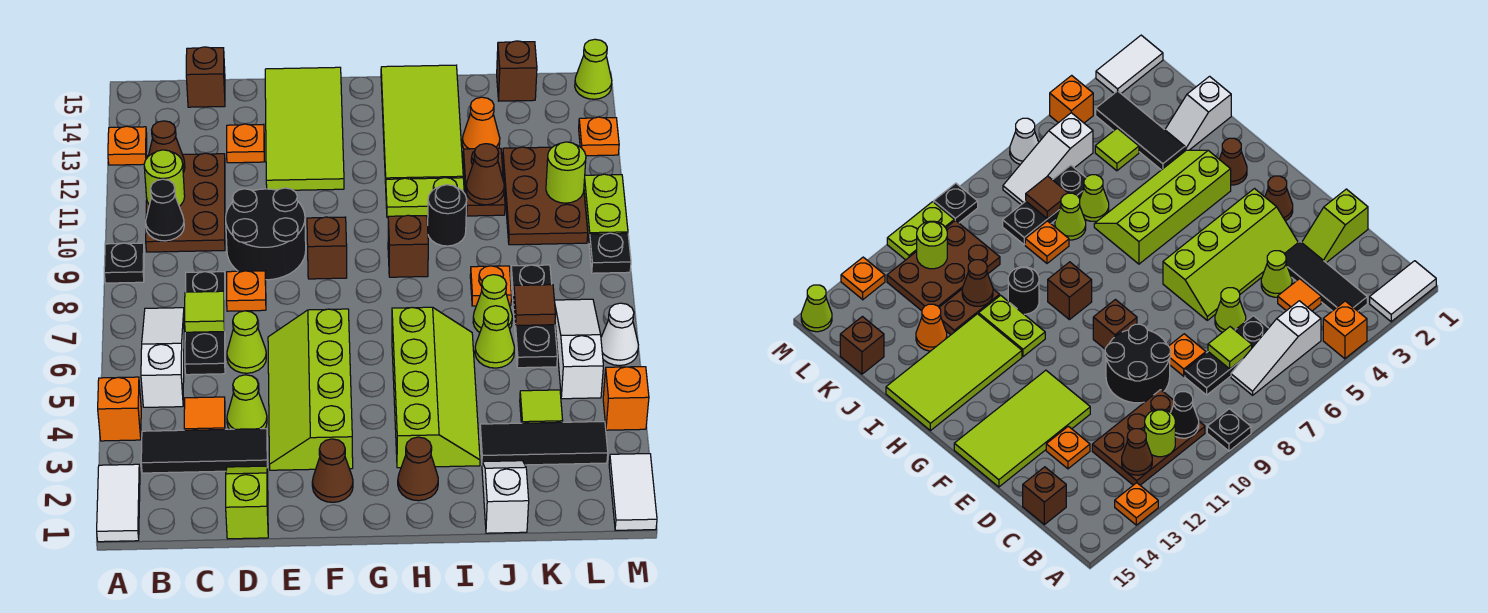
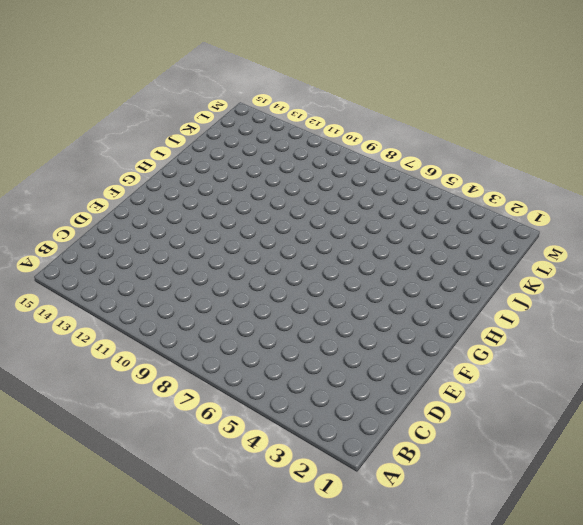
none -> white 1x2 tile [97,464,140,542]
none -> orange 1x1 brick [98,377,141,441]
none -> black 1x1 plate [104,243,144,283]
none -> orange 1x1 plate [108,126,147,165]

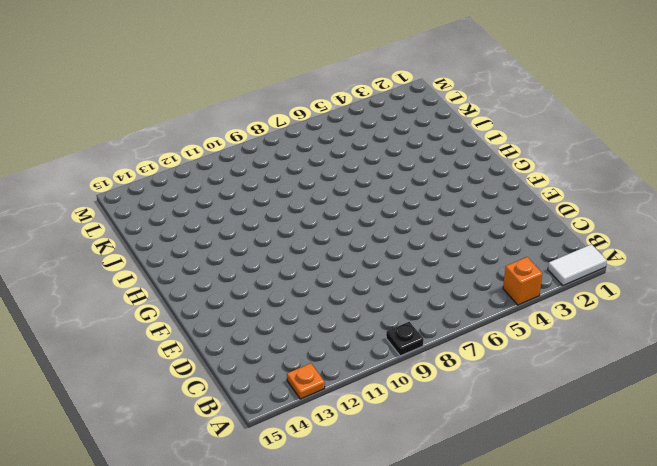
none -> black 1x3 tile [141,429,268,473]
none -> white 1x3 slope [141,308,184,407]
none -> brown 2x3 plate [146,153,225,252]
none -> orange 1x1 tile [184,397,225,430]

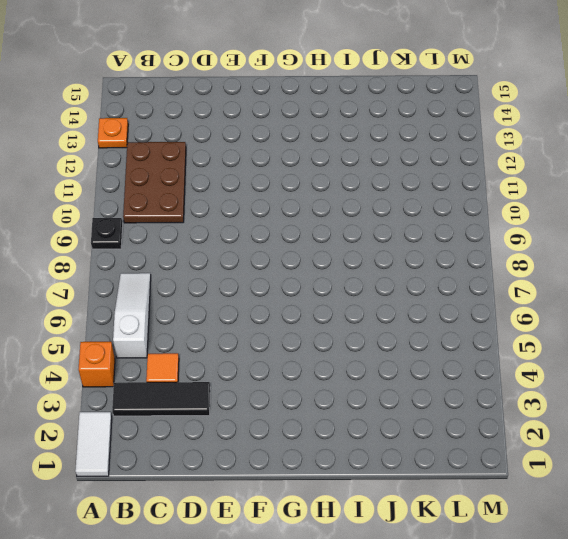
none -> black 1x3 plate [185,272,225,375]
none -> brown 1x1 brick [186,47,225,107]
none -> lime 1x2 slope [226,466,268,539]
none -> lime 1x1 cone [227,375,267,429]

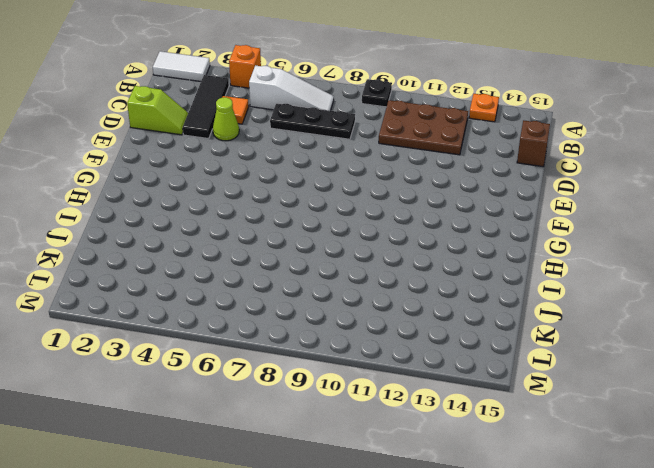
none -> lime 1x1 cone [227,311,266,373]
none -> orange 1x1 plate [227,271,266,311]
none -> black 2x2 round brick [226,188,306,280]
none -> orange 1x1 plate [227,124,264,163]

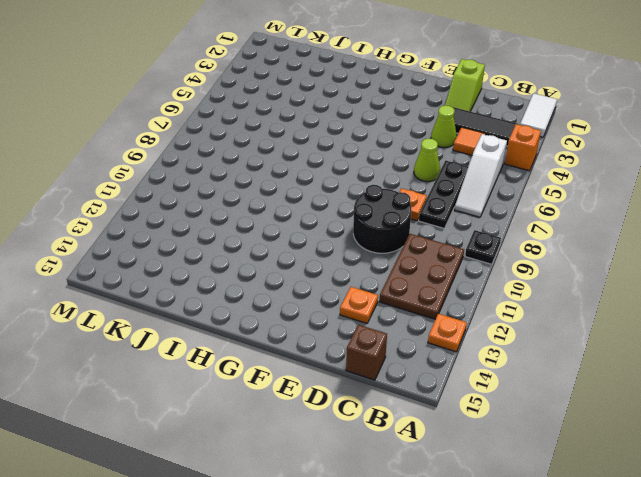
none -> lime 2x4 slope [268,309,353,470]
none -> lime 2x4 tile [265,67,344,190]
none -> brown 1x1 cone [312,439,353,502]
none -> brown 1x1 brick [307,217,347,279]

